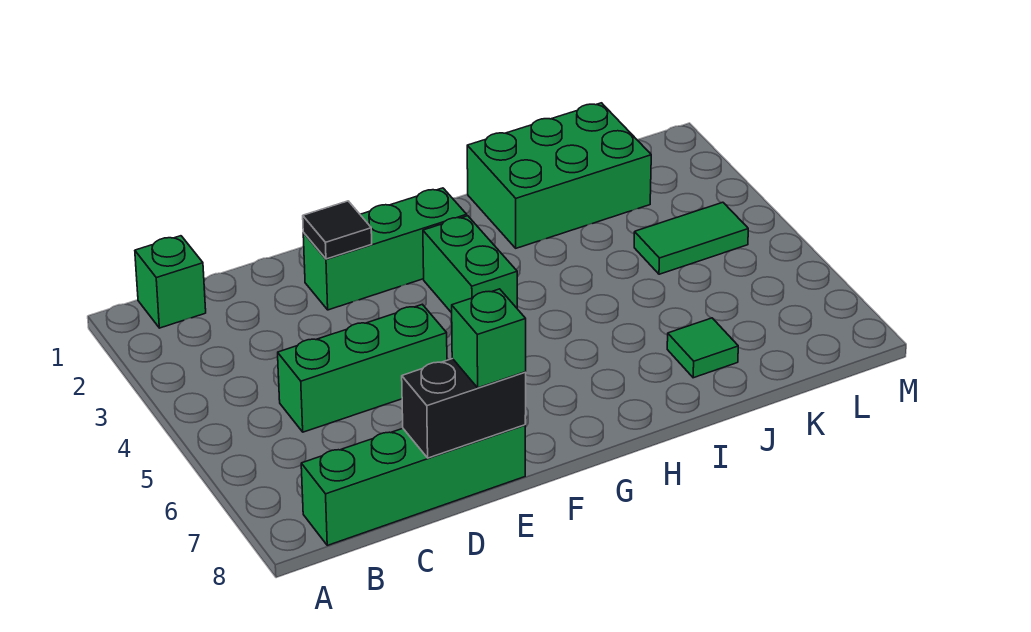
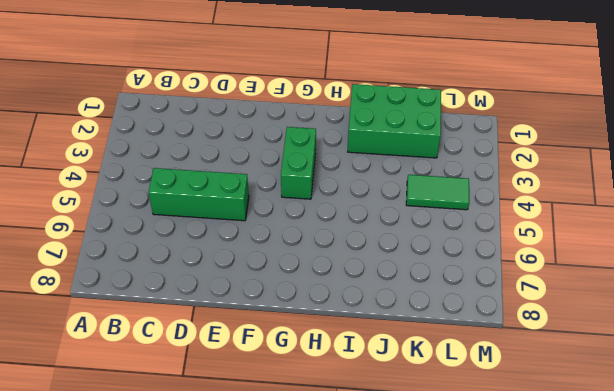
none -> green 1x1 brick [135,236,206,328]
none -> green 1x4 brick [301,425,525,545]

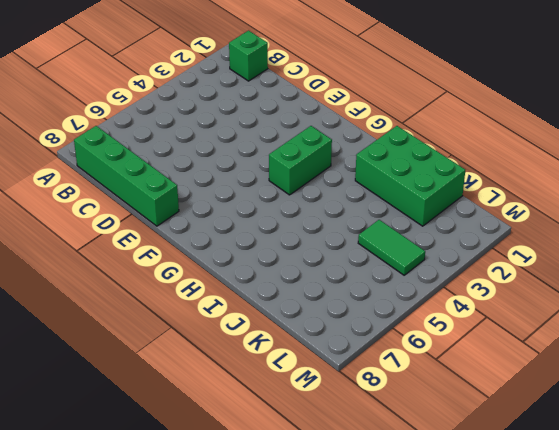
none -> green 1x3 brick [278,304,447,432]
none -> green 1x3 brick [303,188,467,310]

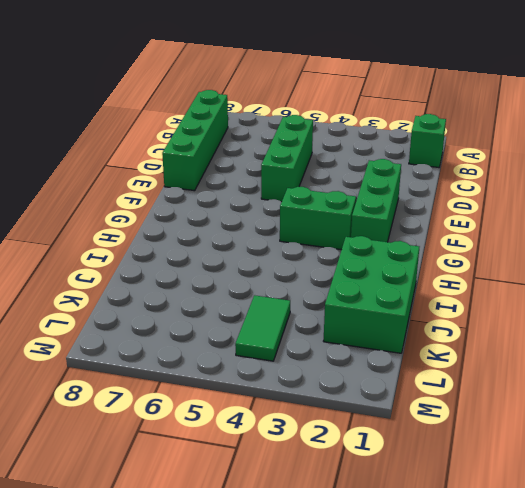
none -> green 1x1 tile [667,318,738,378]
none -> black 1x2 brick [402,359,526,458]

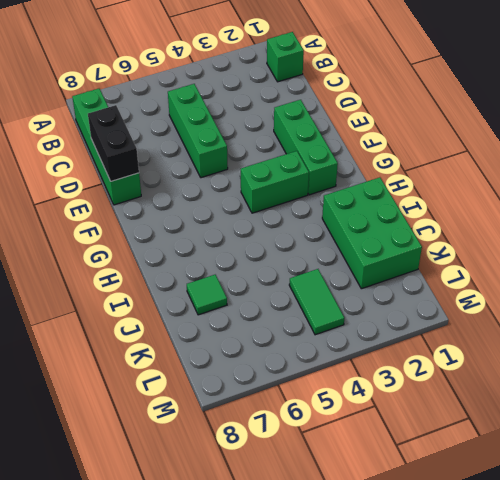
none -> black 1x1 tile [303,201,372,259]
none -> green 1x1 brick [452,289,526,388]

